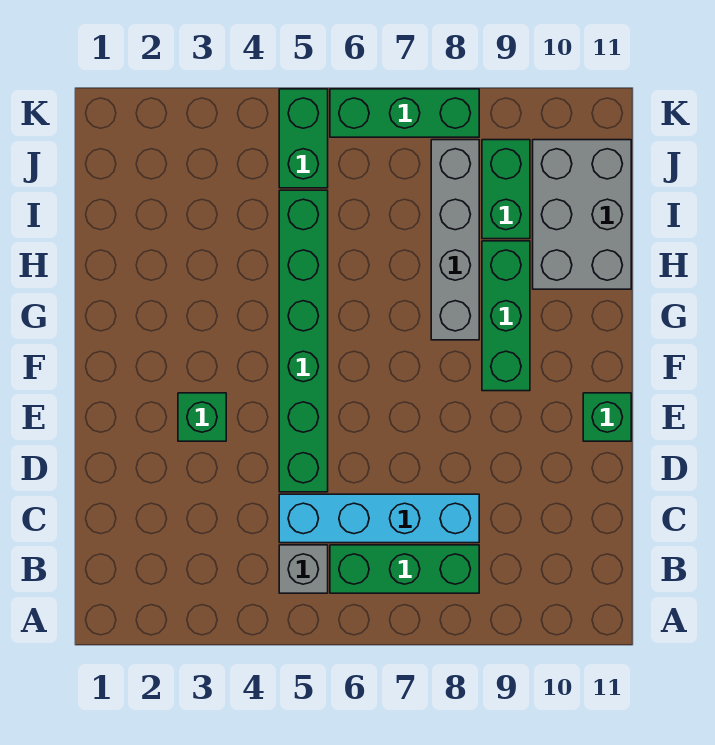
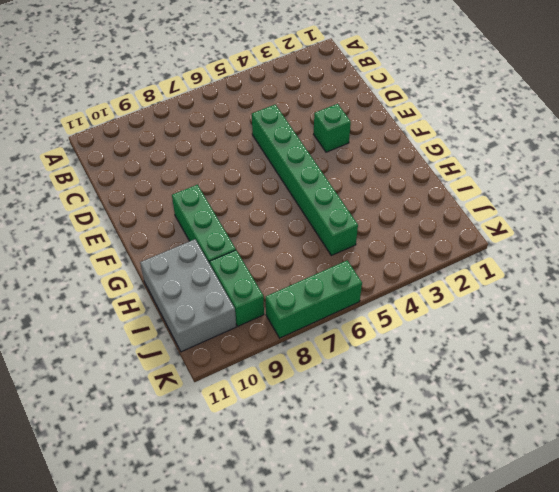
none -> grey 1x1 brick [279,545,328,593]
none -> green 1x3 brick [330,545,479,593]
none -> cyan 1x4 brick [279,494,479,543]

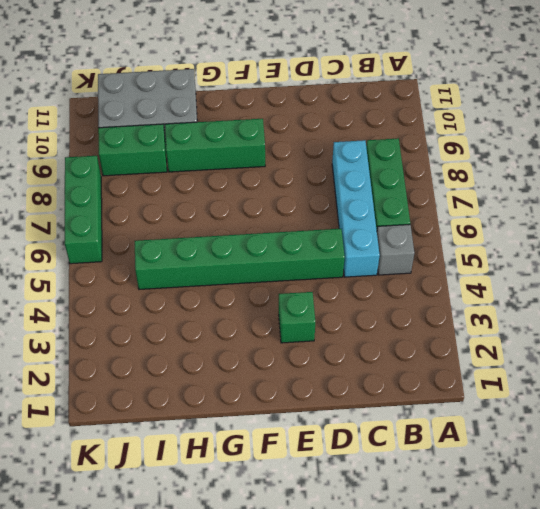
none -> green 1x1 brick [583,393,631,441]
none -> grey 1x4 brick [431,140,479,340]
none -> green 1x2 brick [279,89,328,188]

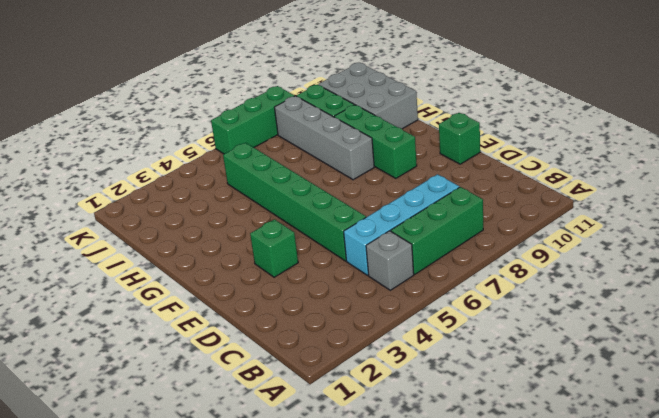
none -> green 1x2 brick [279,89,328,188]

